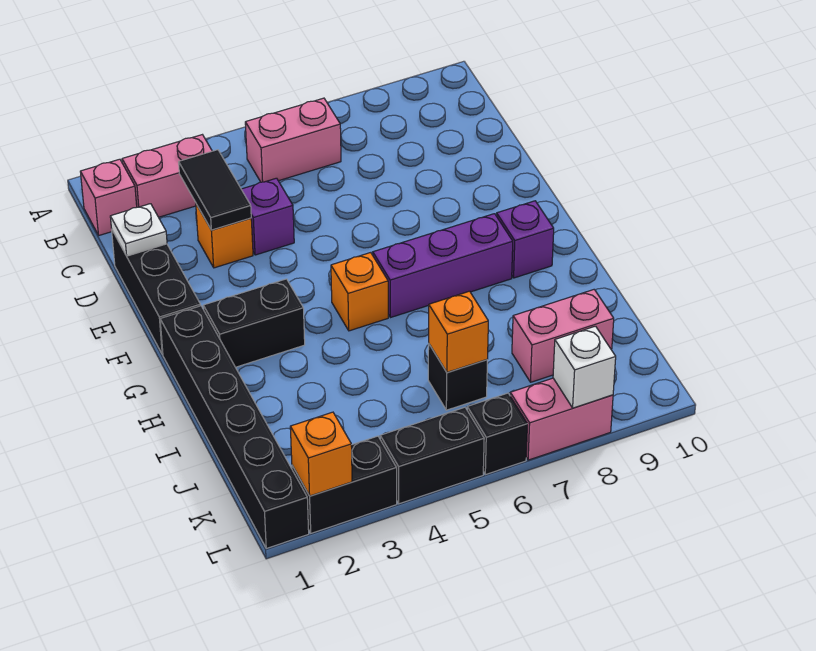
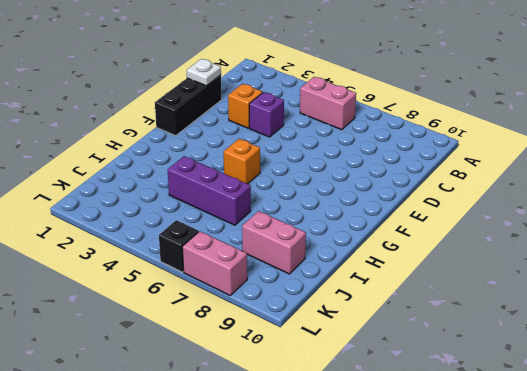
purple 1x3 brick [168,156,251,225] -> purple 1x3 brick moved to [373,214,513,318]
none -> pink 1x1 brick [80,159,137,235]
none -> pink 1x2 brick [122,135,212,217]
none -> black 1x6 brick [160,306,309,548]

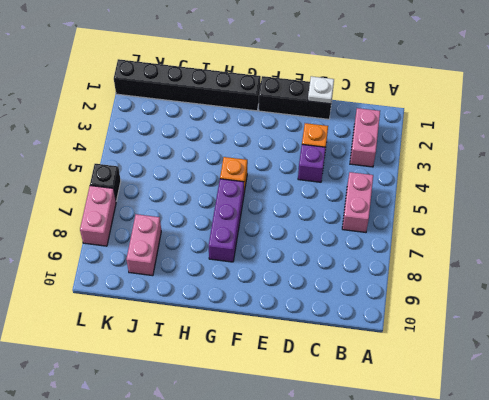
none -> pink 1x1 brick [80,159,137,235]
none -> black 1x2 brick [203,279,305,367]
none -> purple 1x1 brick [497,201,554,278]

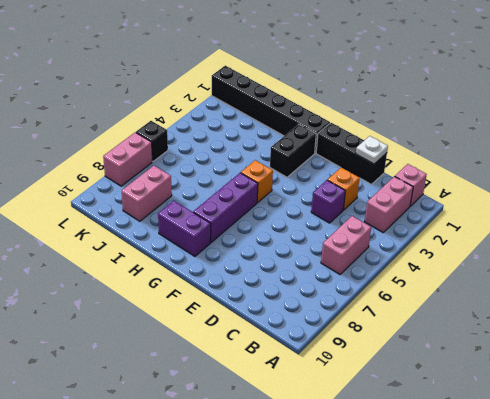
purple 1x2 brick [158,201,211,256] -> purple 1x1 brick [497,201,554,278]
none -> black 1x1 brick [428,344,487,410]
none -> black 1x2 brick [292,436,397,533]
none -> black 1x2 brick [380,407,484,504]

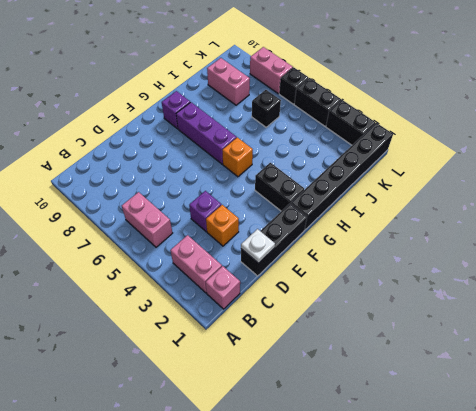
none -> black 1x2 tile [179,150,251,230]
none -> orange 1x1 brick [429,291,488,372]
none -> orange 1x1 brick [290,412,352,496]

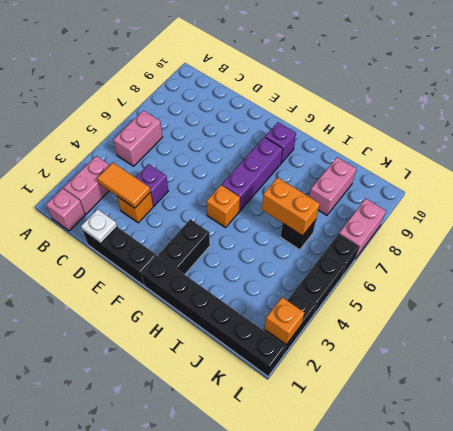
orange 1x2 tile [97,163,150,208] -> black 1x2 tile [179,150,251,230]
orange 1x2 brick [262,177,320,236] -> orange 1x1 brick [429,291,488,372]
none -> white 1x1 brick [553,326,616,408]

